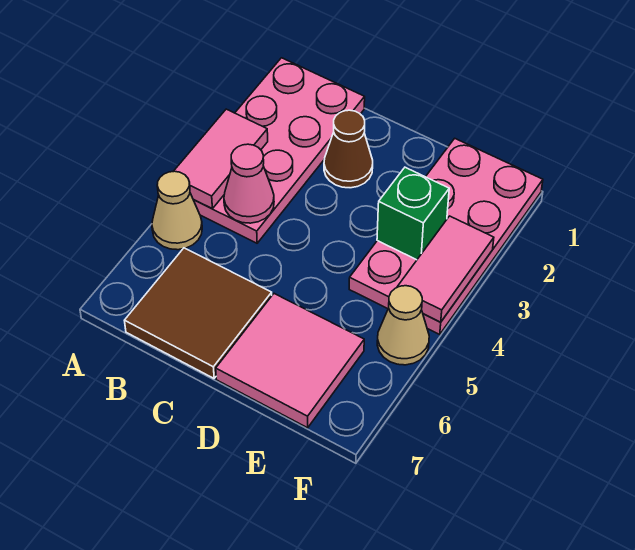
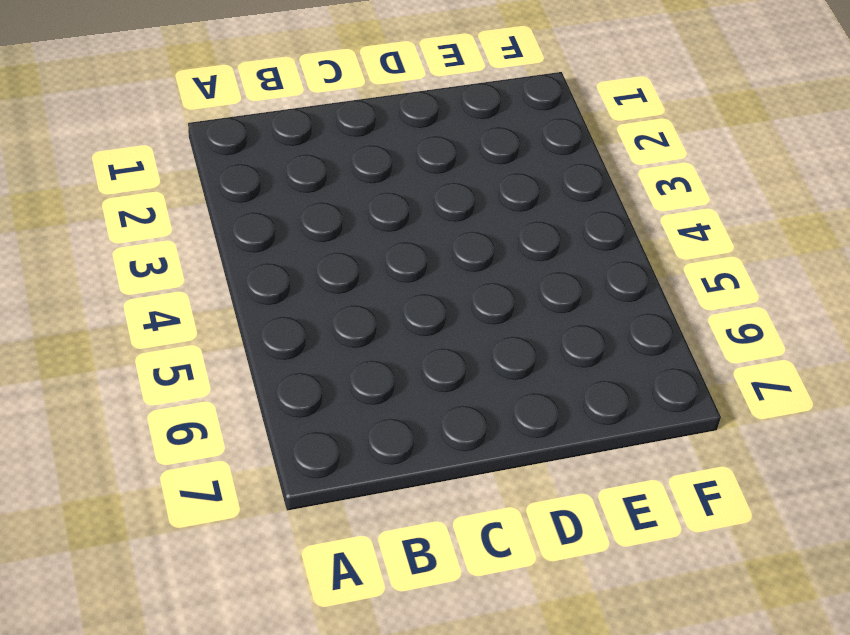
none -> pink 2x4 plate [194,58,365,243]
none -> tan 1x1 cone [152,171,202,250]

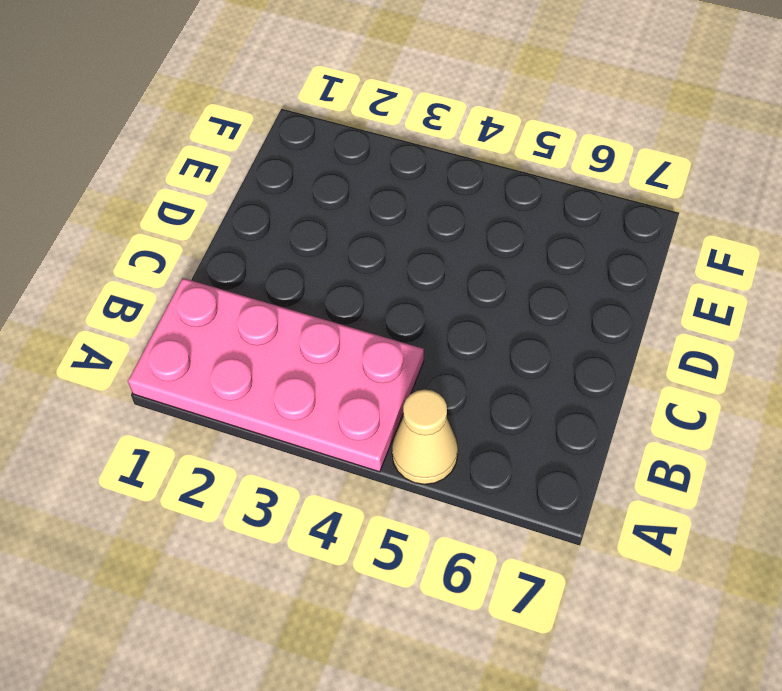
none -> brown 2x2 tile [124,248,272,378]
none -> brown 1x1 cone [324,110,373,188]

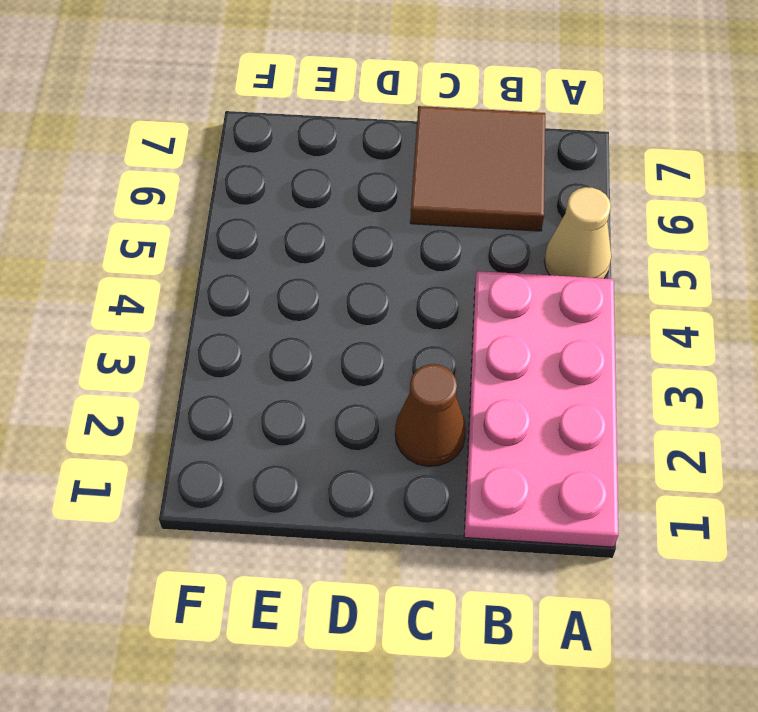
none -> pink 2x2 tile [216,294,364,428]
none -> pink 2x4 plate [349,138,543,334]

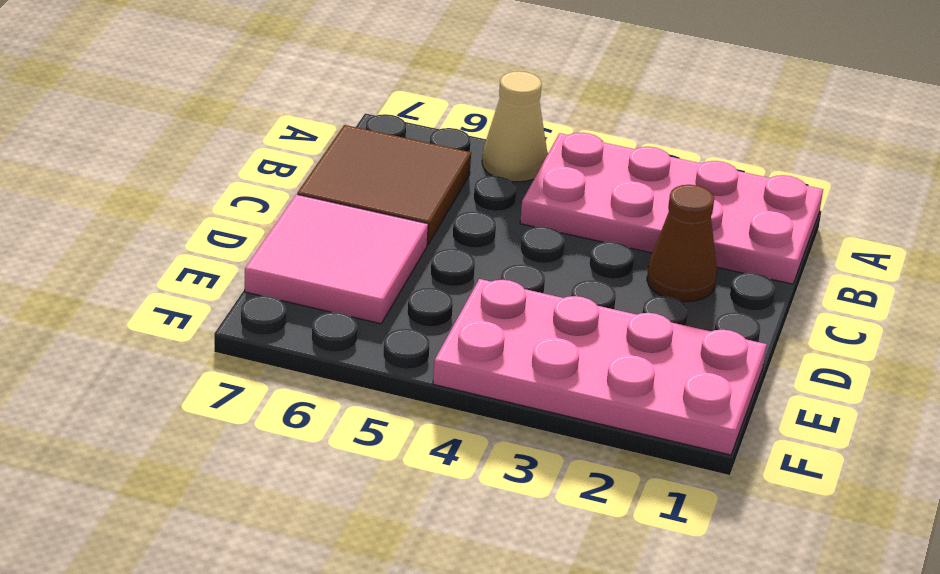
none -> tan 1x1 cone [377,286,429,365]
none -> pink 1x2 tile [173,109,268,208]

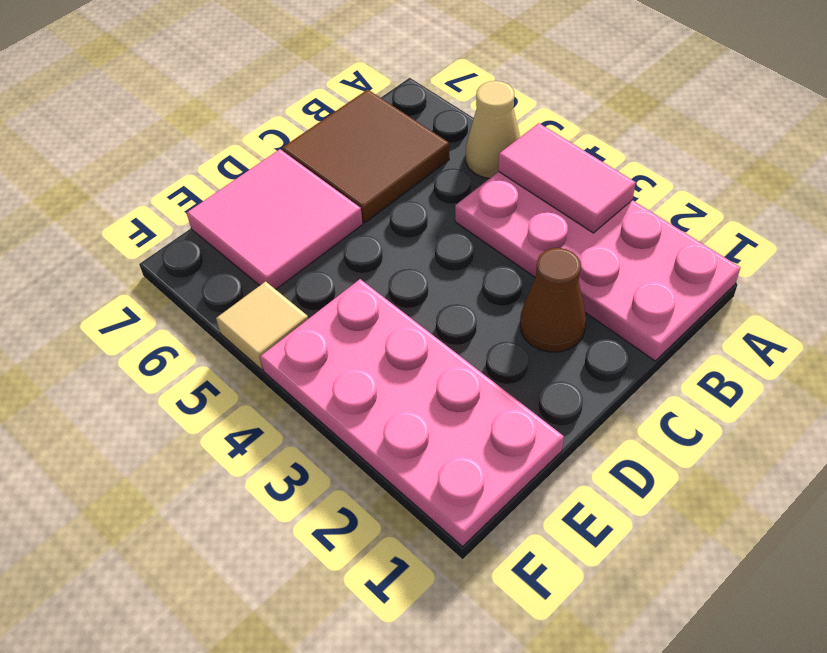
tan 1x1 tile [216,281,308,370] -> tan 1x1 cone [377,286,429,365]
none -> pink 1x1 cone [224,144,274,223]
none -> green 1x1 brick [377,167,449,260]

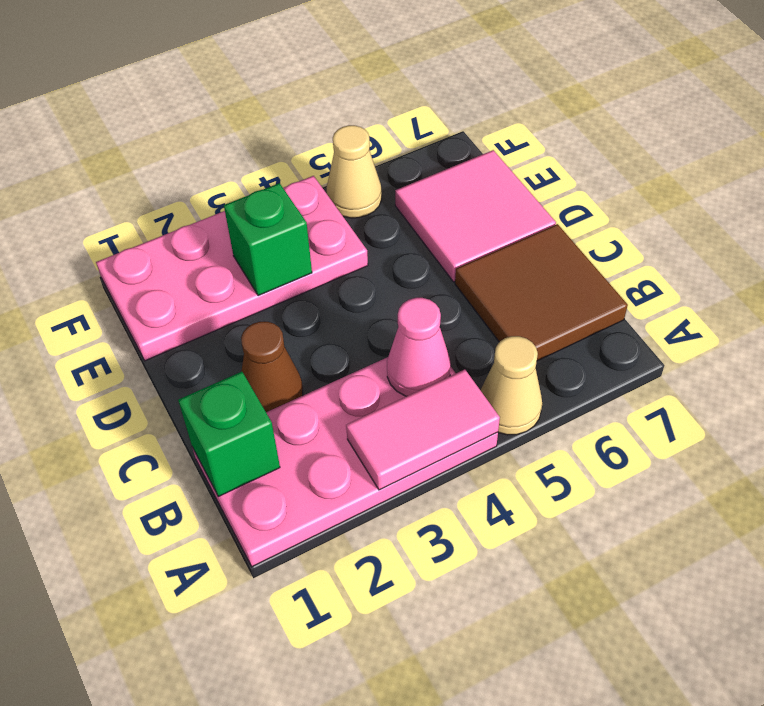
green 1x1 brick [178,371,280,497] -> none
none -> pink 1x2 tile [397,216,494,322]

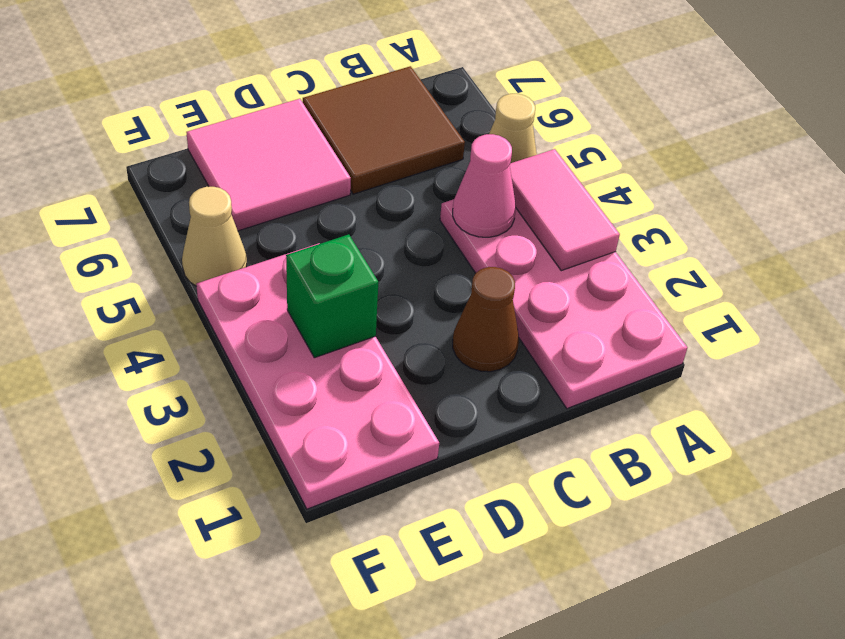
none -> pink 1x2 tile [397,216,494,322]

